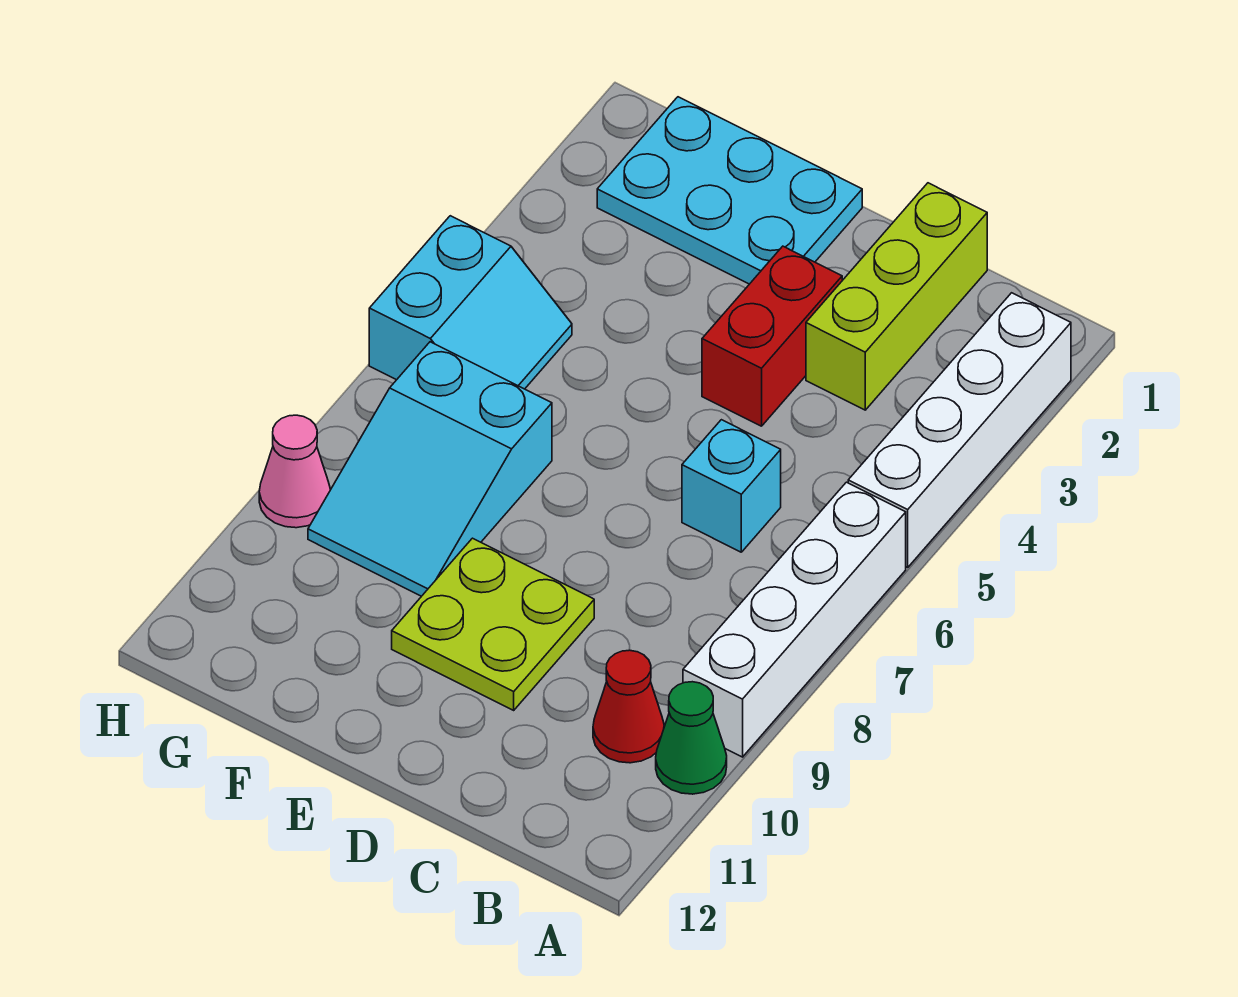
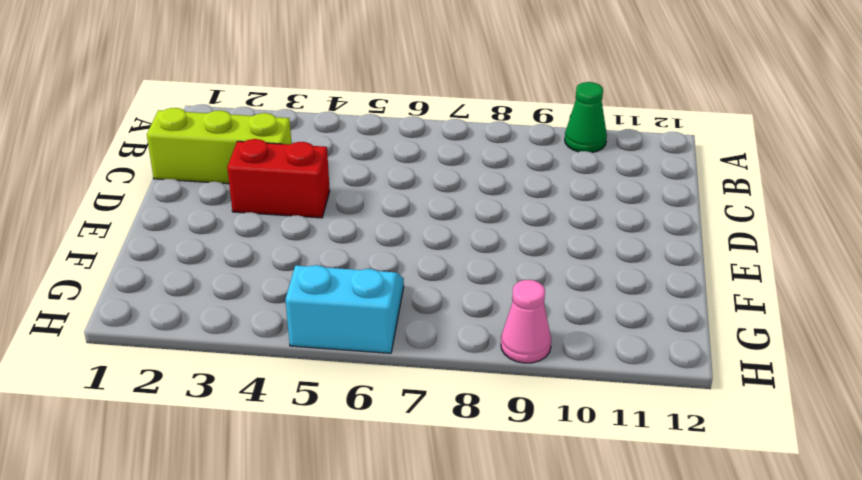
none -> white 1x4 brick [848,293,1071,567]
none -> white 1x4 brick [683,482,906,757]
none -> red 1x1 cone [593,650,664,763]

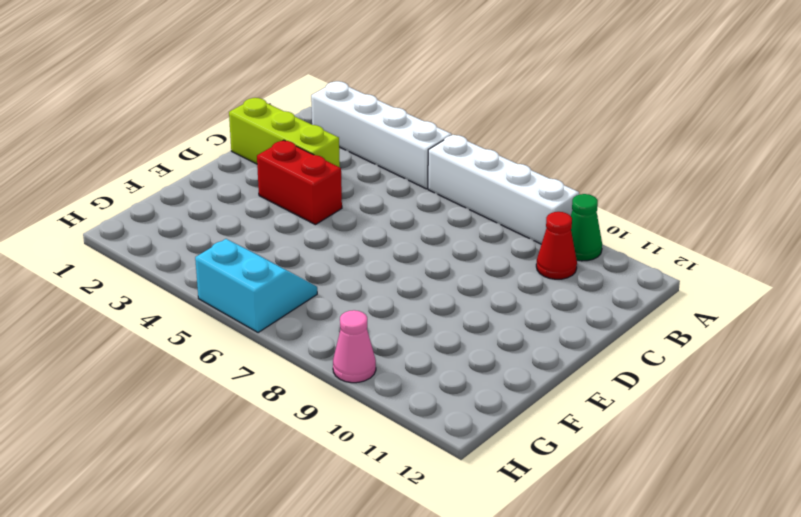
none -> cyan 1x1 brick [682,420,781,552]
none -> lime 2x2 plate [392,538,594,710]
none -> cyan 2x3 plate [597,97,862,284]

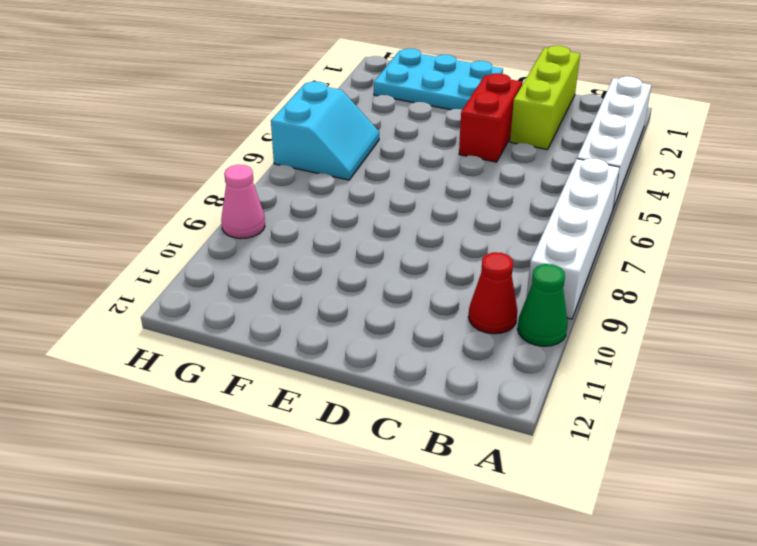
none -> cyan 1x1 brick [682,420,781,552]
none -> lime 2x2 plate [392,538,594,710]
none -> cyan 2x3 slope [308,342,552,596]

